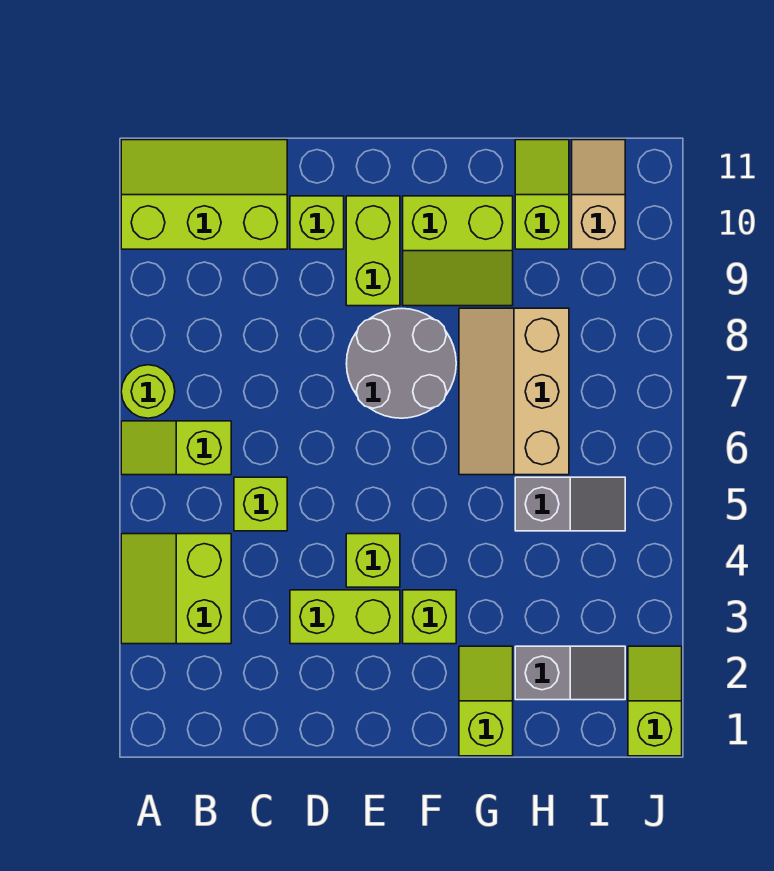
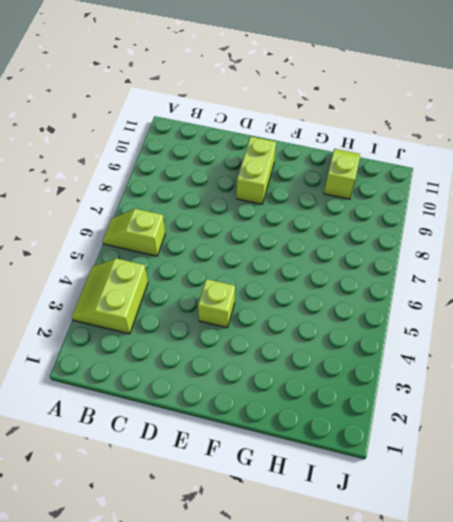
none -> lime 1x1 round brick [121,365,175,418]
none -> lime 2x3 slope [121,140,287,249]
none -> lime 1x1 brick [234,477,287,531]

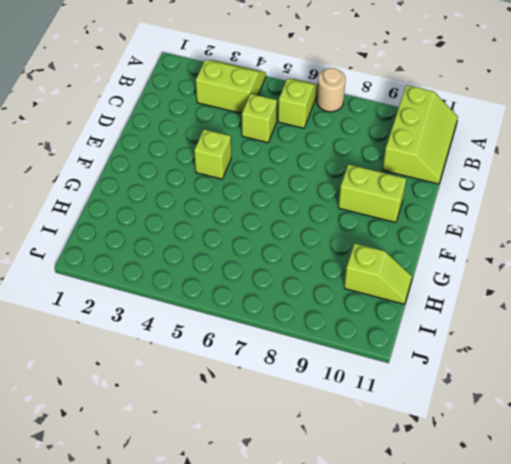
tan 1x1 round brick [317,68,346,112] -> lime 1x1 round brick [121,365,175,418]
none -> lime 1x2 brick [290,590,400,644]
none -> lime 1x1 brick [290,196,344,249]
none -> grey 2x2 round brick [346,308,456,418]

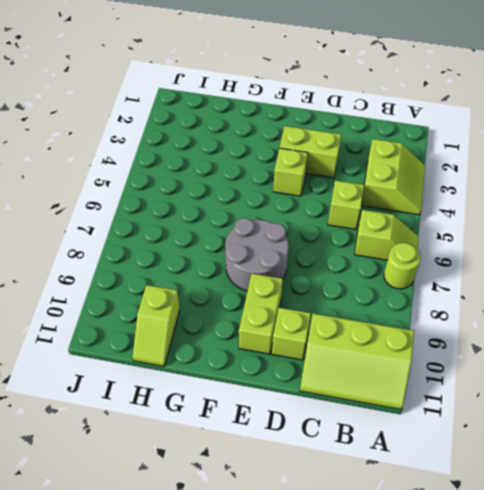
none -> lime 1x1 brick [403,590,456,644]
none -> lime 2x2 slope [403,196,513,306]
none -> lime 1x2 slope [459,646,513,756]

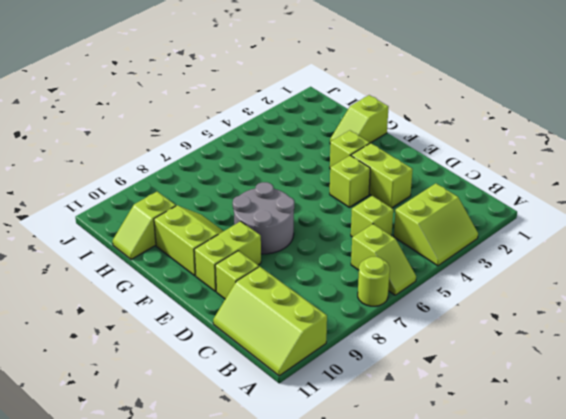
none -> tan 2x3 slope [459,308,569,475]
none -> grey 1x2 slope [515,646,625,700]
none -> grey 1x2 slope [515,477,625,531]

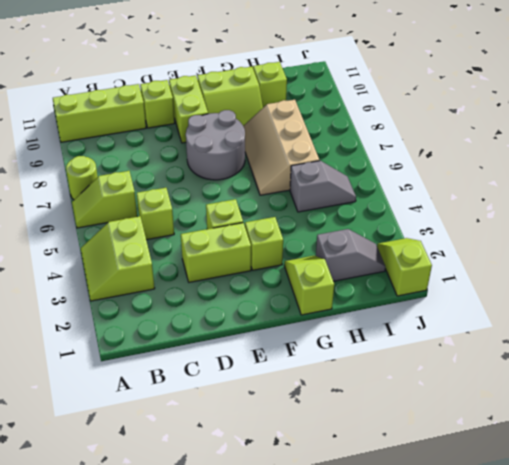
none -> tan 1x2 slope [572,140,625,249]

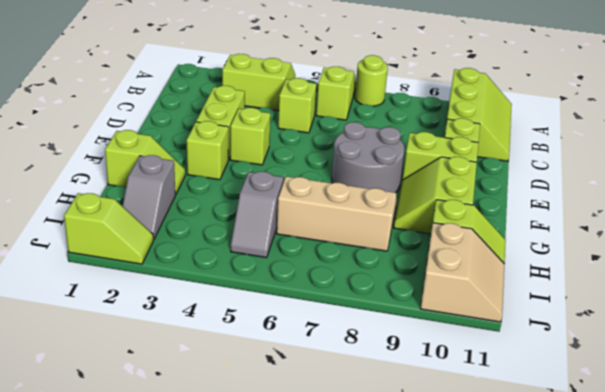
tan 2x2 slope [420,223,505,322] -> tan 1x2 slope [572,140,625,249]

